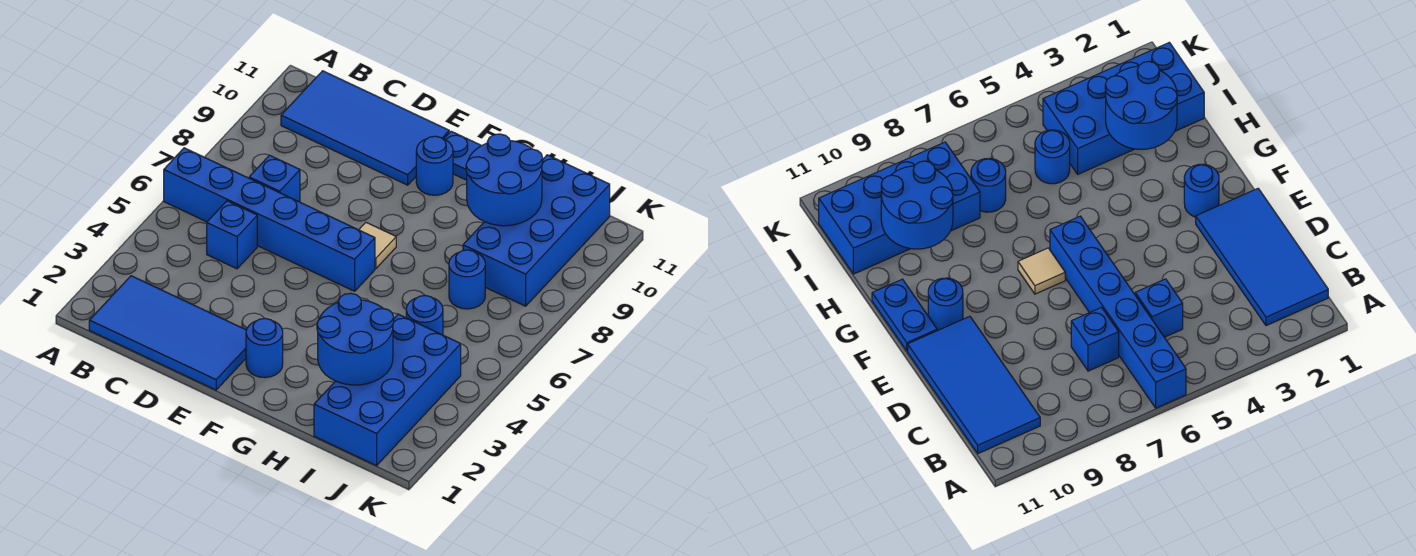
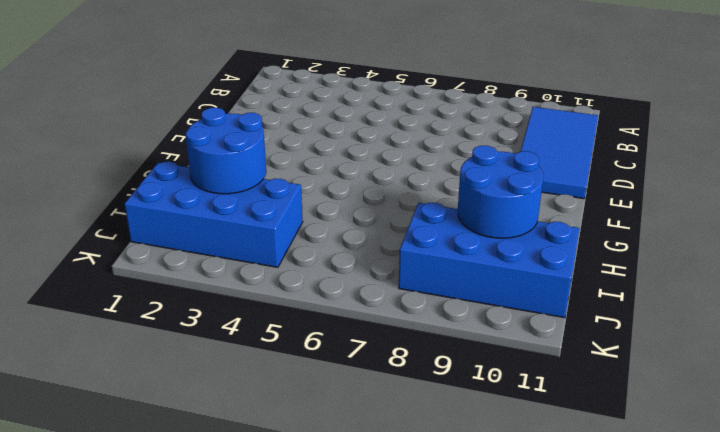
none -> blue 1x6 brick [164,148,375,291]
none -> blue 2x4 tile [89,276,247,390]
none -> blue 1x1 brick [207,201,257,269]

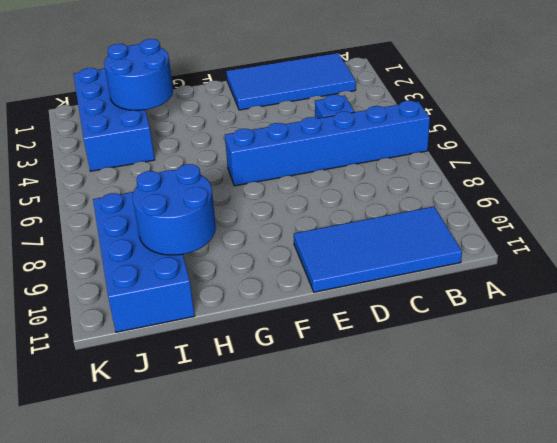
none -> blue 1x1 brick [249,155,300,202]
none -> blue 1x1 round brick [246,318,283,378]
none -> tan 1x1 tile [359,222,396,269]

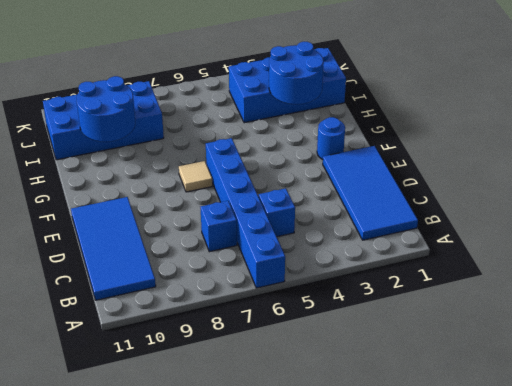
none -> blue 1x1 round brick [416,136,453,195]
none -> blue 1x2 plate [444,131,481,180]
none -> blue 1x1 round brick [406,295,443,335]

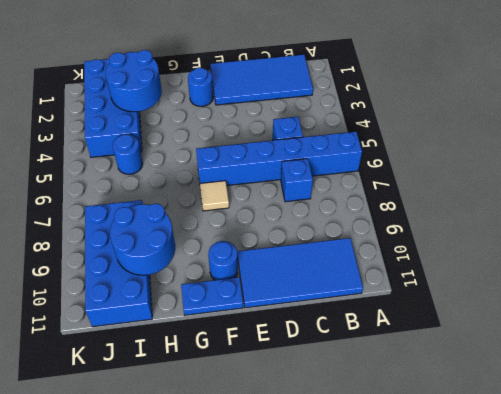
none -> blue 1x1 round brick [449,250,485,309]

